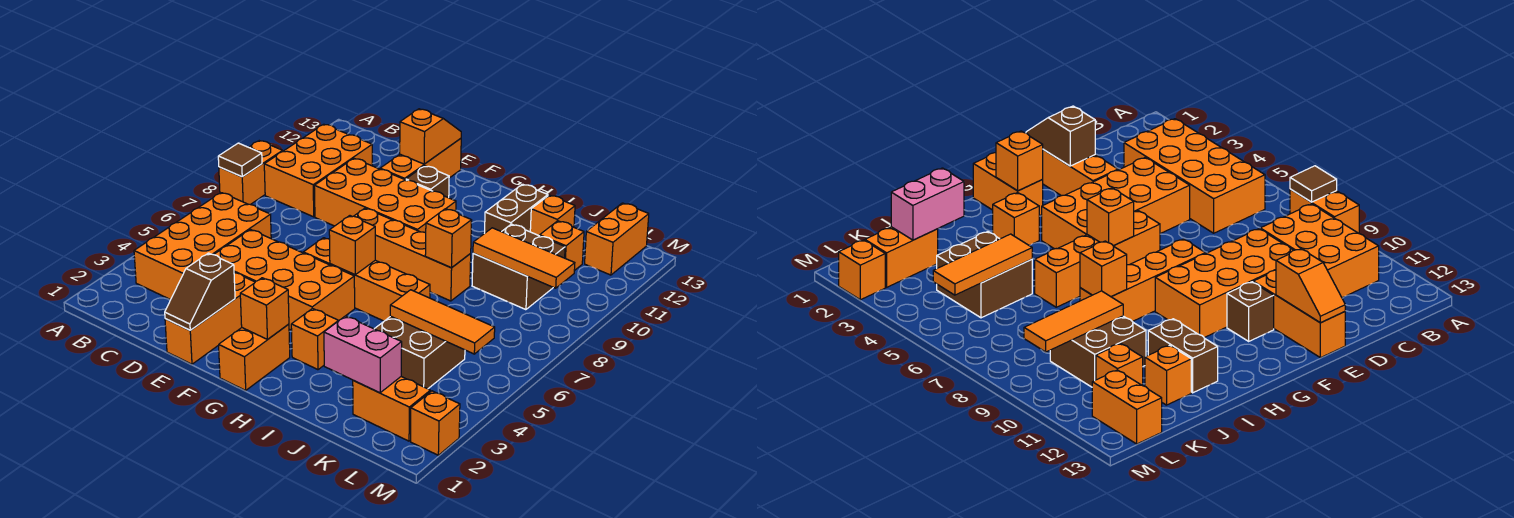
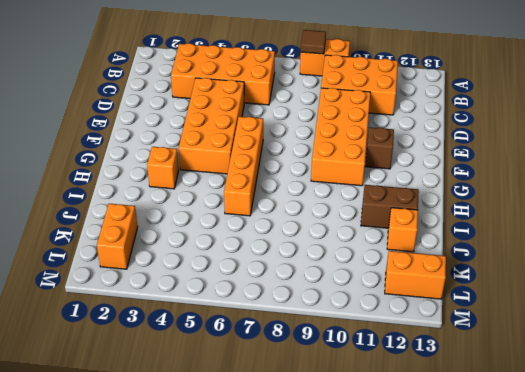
none -> orange 1x3 brick [165,272,255,364]
none -> orange 1x3 brick [380,139,461,180]
none -> orange 1x4 brick [354,208,471,301]

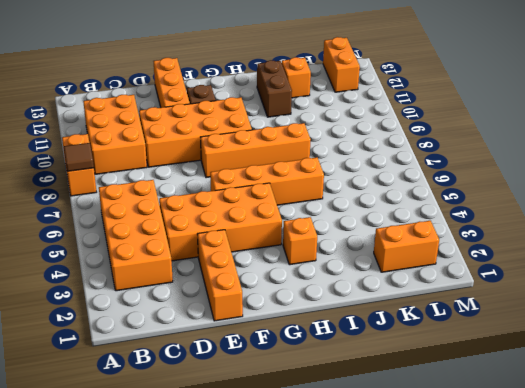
none -> orange 1x2 brick [219,324,290,390]
none -> brown 2x2 brick [375,316,465,389]
none -> brown 2x2 brick [472,224,565,310]

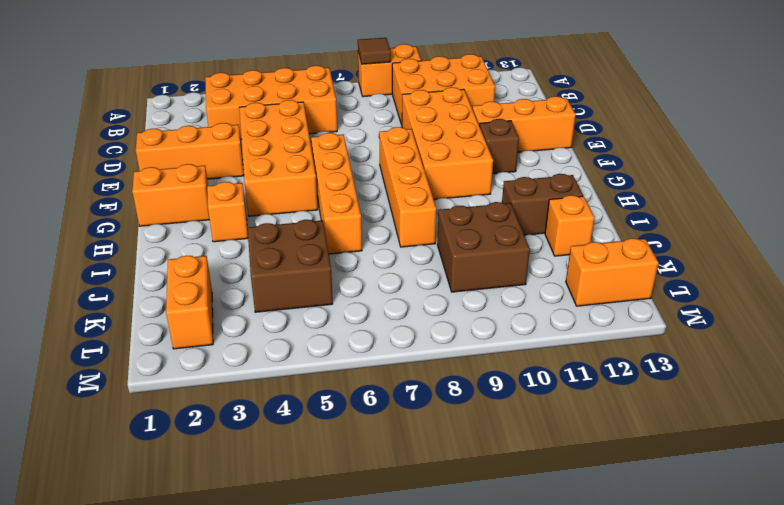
none -> orange 1x1 brick [540,221,584,271]
none -> orange 1x1 brick [411,391,460,455]
none -> brown 1x2 slope [165,253,235,330]

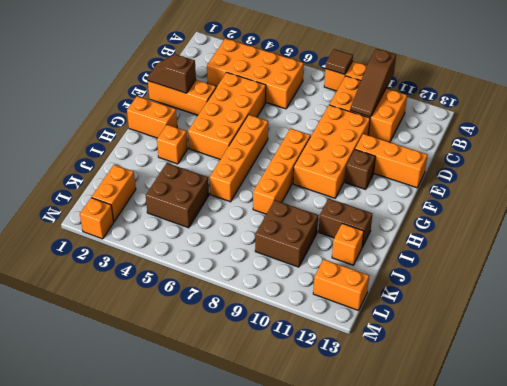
brown 1x3 slope [350,49,396,117] -> none
none -> orange 1x1 brick [540,221,584,271]
none -> orange 1x2 slope [400,109,461,164]
none -> orange 1x1 brick [240,278,289,339]

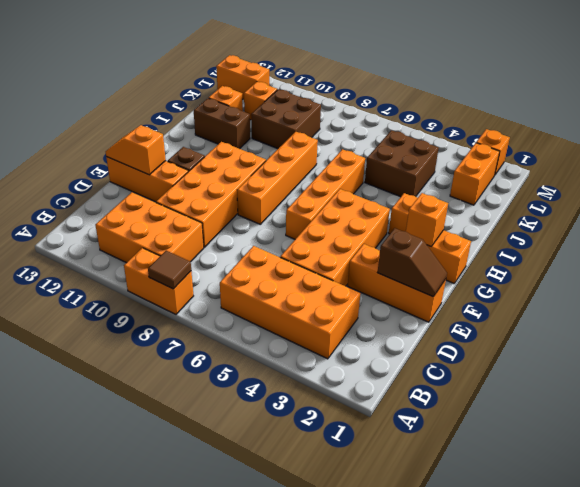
none -> orange 1x1 brick [329,216,375,275]
none -> orange 1x1 brick [425,209,472,268]
none -> pink 1x2 brick [324,316,402,393]

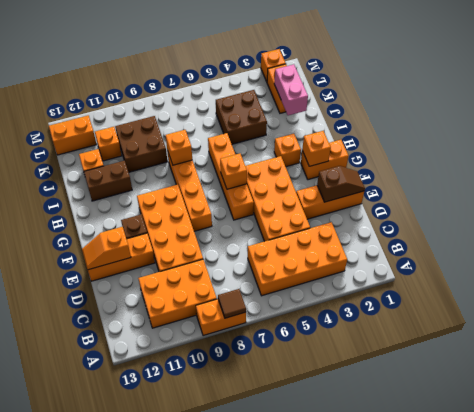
none -> orange 1x3 tile [390,290,495,354]
none -> orange 1x3 tile [473,228,575,288]

